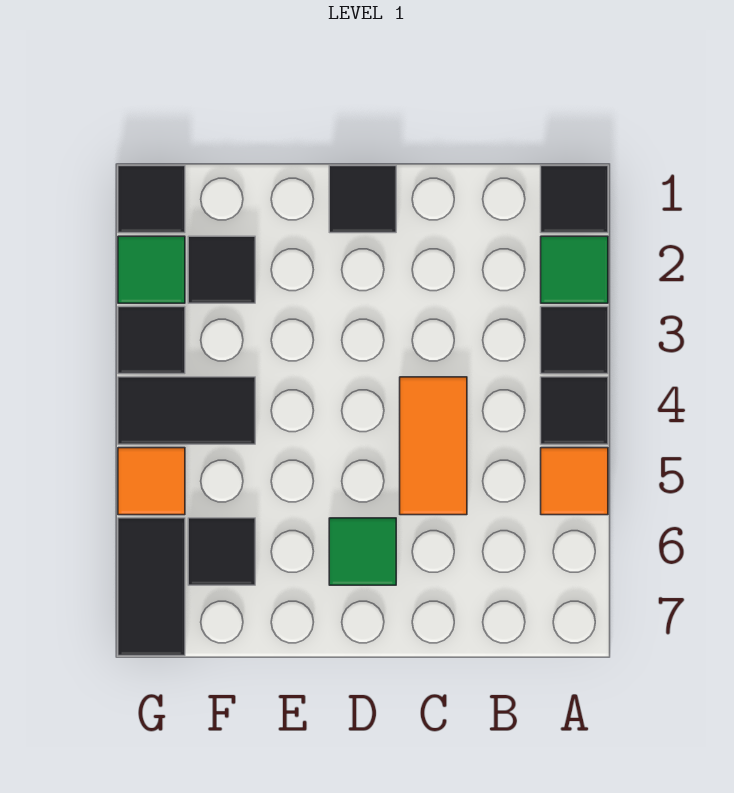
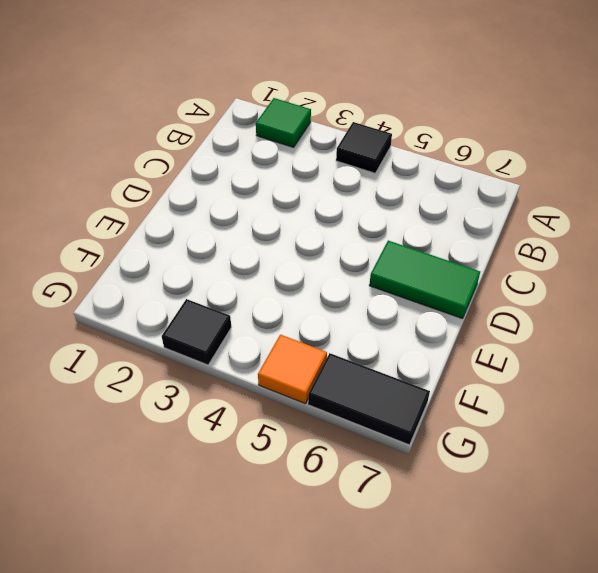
green 1x2 tile [369,241,480,319] -> green 1x1 tile [329,518,396,585]
none -> black 1x1 tile [541,166,608,233]
none -> black 1x1 tile [541,307,608,374]
none -> orange 1x1 tile [541,448,608,515]

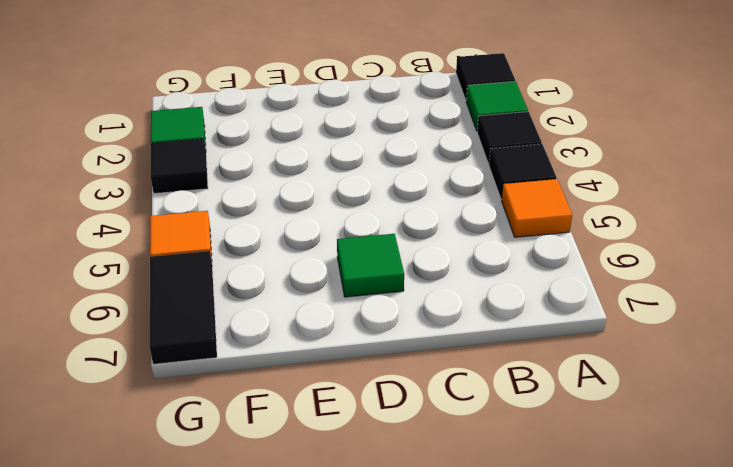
none -> orange 1x2 tile [400,377,467,515]
none -> black 1x1 tile [329,166,396,233]
none -> black 1x1 tile [188,236,255,303]

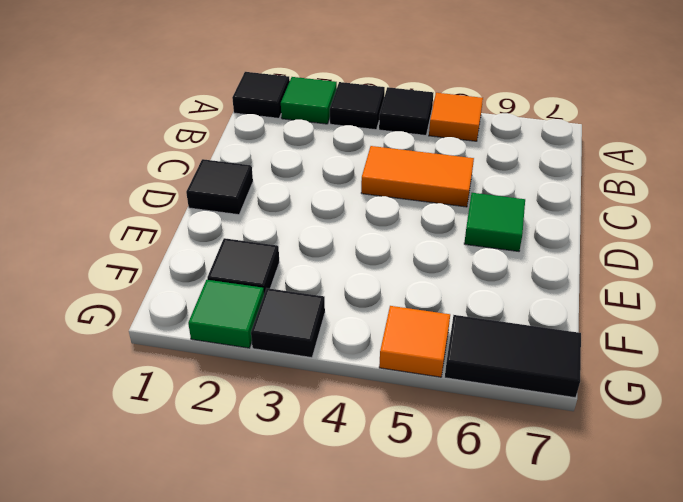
none -> black 1x2 tile [118,377,255,444]
none -> black 1x1 tile [188,518,255,585]
none -> black 1x1 tile [118,166,185,233]

